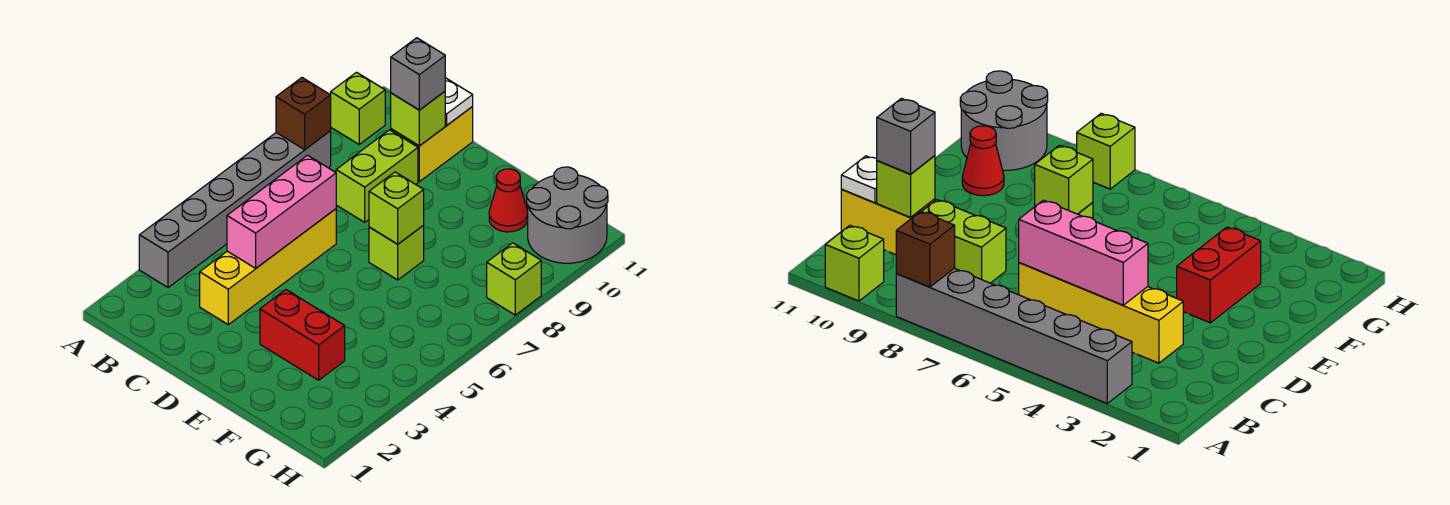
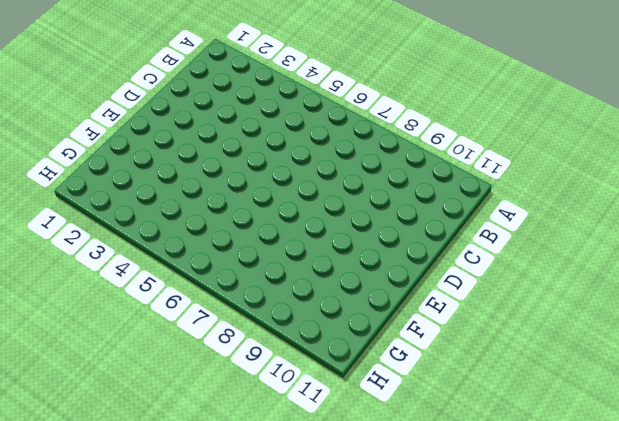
none -> grey 1x6 brick [139,131,331,288]
none -> lime 1x1 brick [331,72,385,144]
none -> yellow 1x4 brick [200,209,336,325]

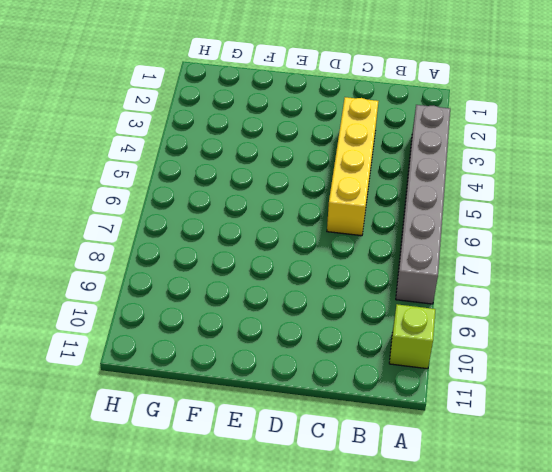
none -> lime 1x2 brick [336,130,418,222]
none -> yellow 1x2 brick [391,107,473,182]
none -> red 1x2 brick [260,290,345,380]

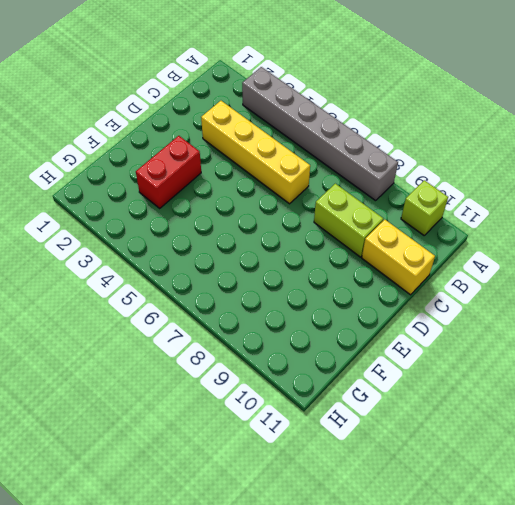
none -> lime 1x1 brick [369,225,424,280]
none -> red 1x1 cone [489,169,528,232]
none -> grey 2x2 round brick [527,167,608,263]

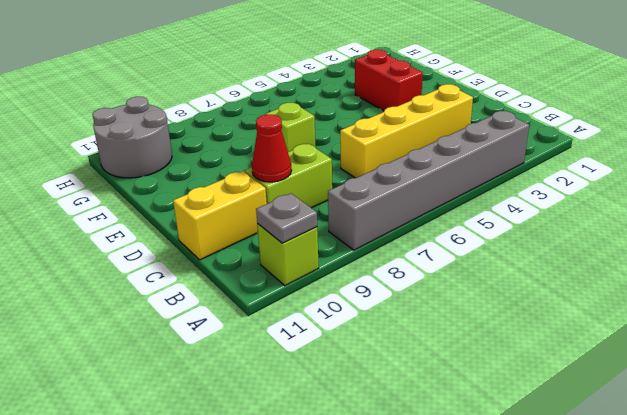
grey 1x1 plate [256,193,317,243] -> none
red 1x1 cone [252,114,292,182] -> red 1x1 cone moved to [489,169,528,232]
none -> lime 1x1 brick [487,243,541,315]
none -> brown 1x1 brick [276,78,331,150]
none -> pink 1x3 brick [227,155,336,268]

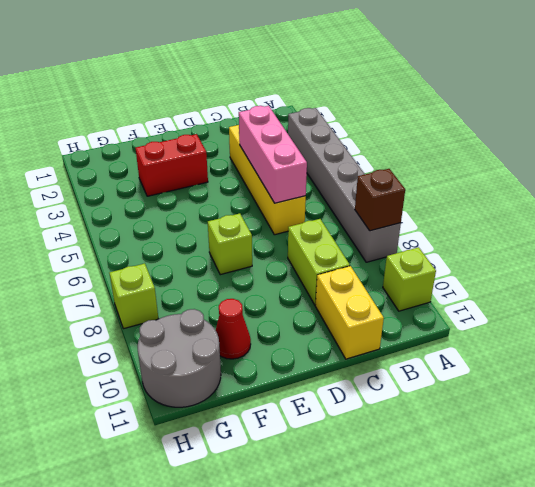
none -> lime 1x1 brick [391,92,445,146]
none -> white 1x1 plate [445,78,473,125]
none -> lime 1x1 brick [369,172,424,244]

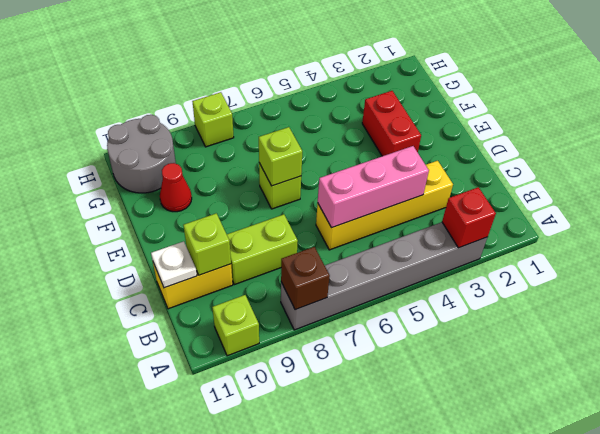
red 1x1 brick [442,187,496,248] -> none
none -> grey 1x1 brick [391,38,445,110]

